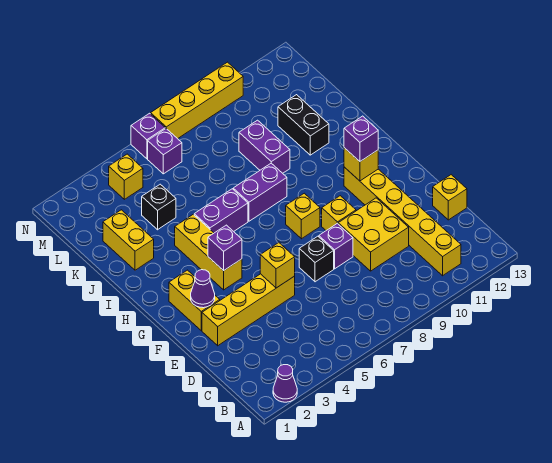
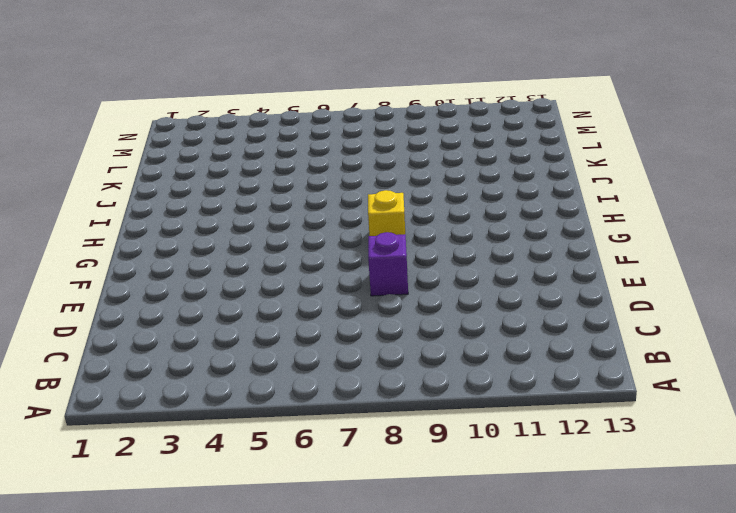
none -> purple 1x1 cone [273,365,297,402]
none -> yellow 1x6 brick [344,167,461,276]
none -> yellow 2x2 brick [338,198,409,271]

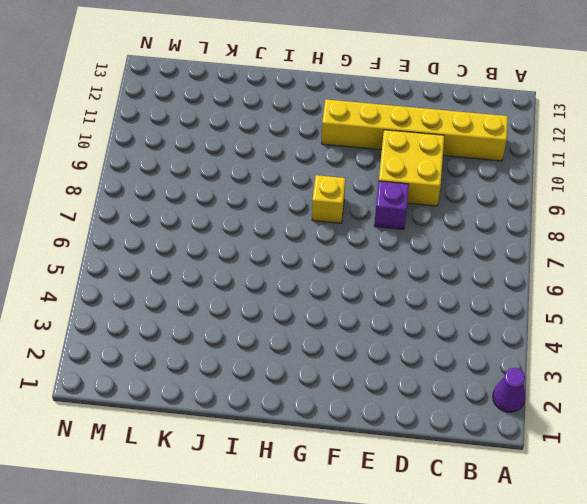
none -> yellow 1x1 brick [433,175,467,220]
none -> yellow 1x4 brick [202,274,295,346]
none -> black 1x1 brick [299,236,334,282]

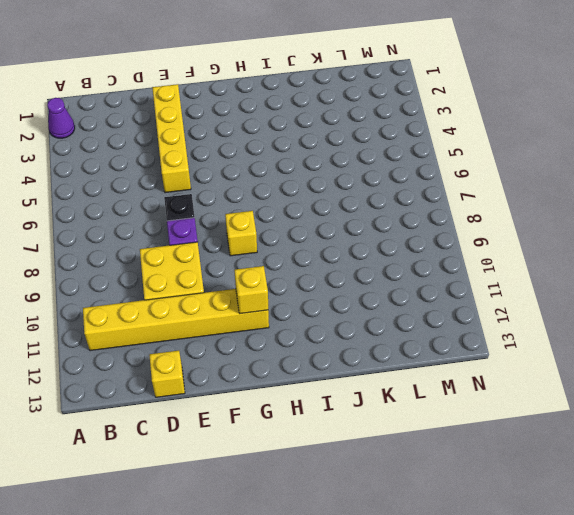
none -> yellow 1x2 brick [169,270,220,330]
none -> yellow 1x1 brick [322,196,356,230]
none -> yellow 1x3 brick [175,214,242,290]

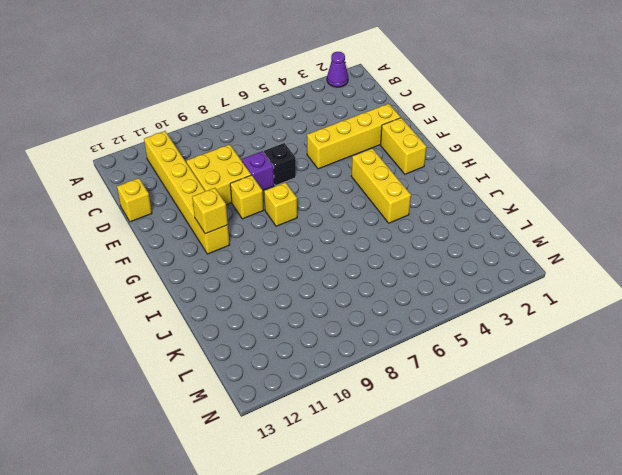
none -> purple 1x2 brick [194,189,248,233]
none -> purple 1x2 brick [233,163,287,221]
none -> yellow 1x2 brick [103,210,154,270]

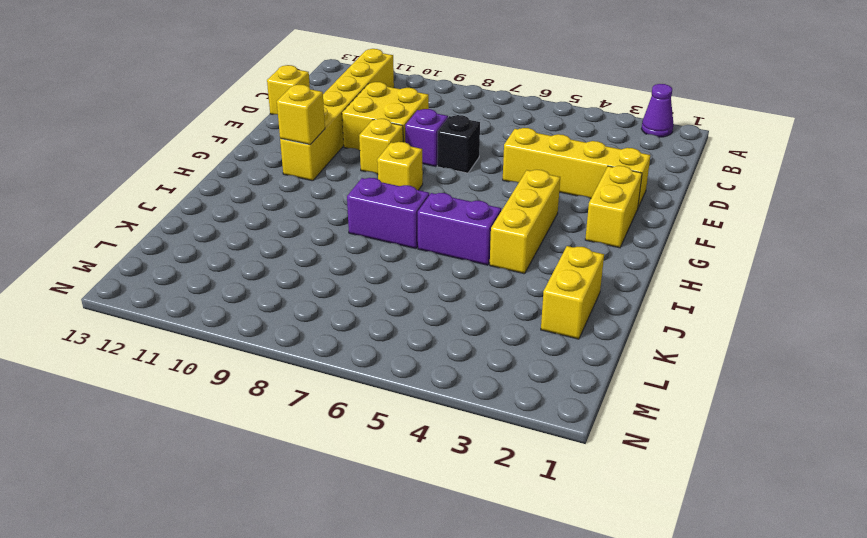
none -> purple 1x2 brick [239,120,290,173]
none -> black 1x2 brick [278,95,329,155]
none -> black 1x1 brick [142,184,176,230]

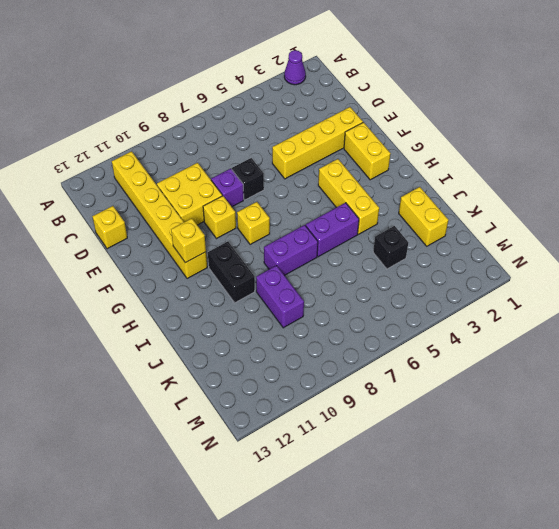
black 1x2 brick [208,242,255,303] -> black 1x2 brick moved to [278,95,329,155]
none -> yellow 1x1 brick [109,154,143,199]
none -> purple 1x1 brick [148,129,182,174]
none -> purple 1x1 brick [131,113,165,159]

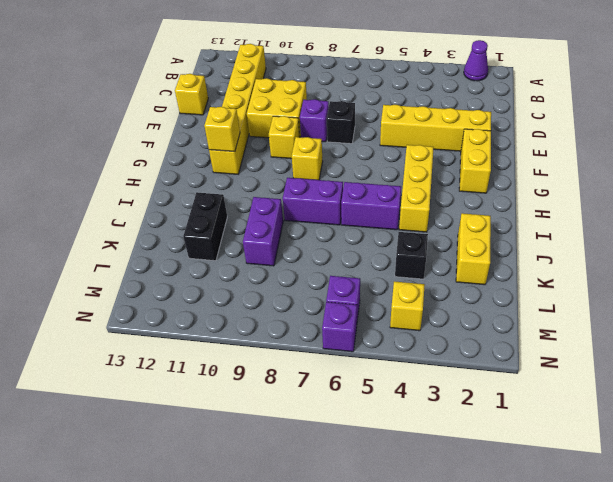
none -> yellow 1x4 brick [151,62,243,139]
none -> yellow 1x1 brick [260,243,295,288]
none -> purple 1x1 cone [191,270,215,308]

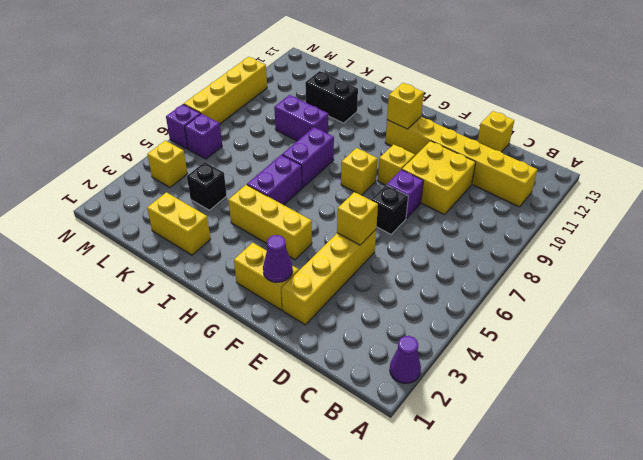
none -> purple 1x1 brick [208,225,242,271]
none -> purple 1x1 brick [344,116,378,161]

